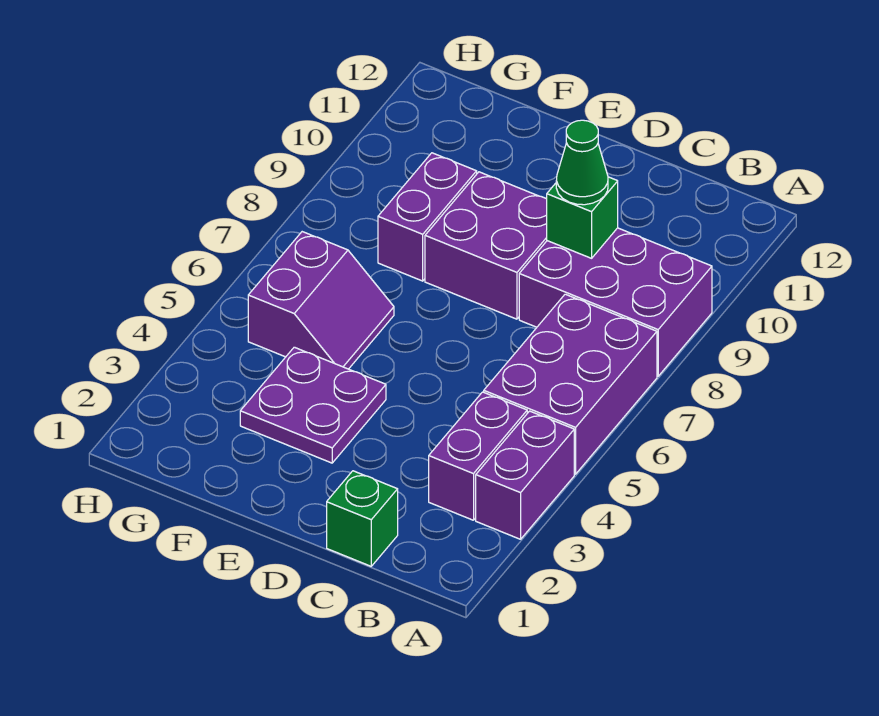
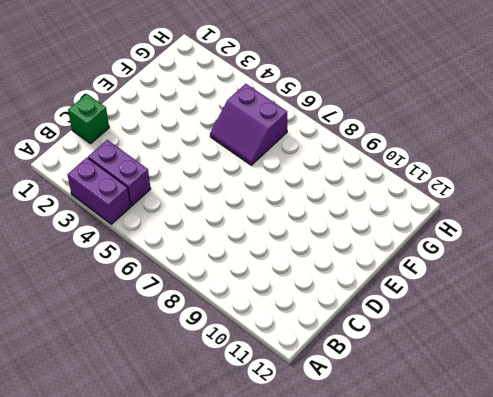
none -> purple 2x3 brick [484,294,657,474]
none -> purple 2x3 brick [519,228,712,376]

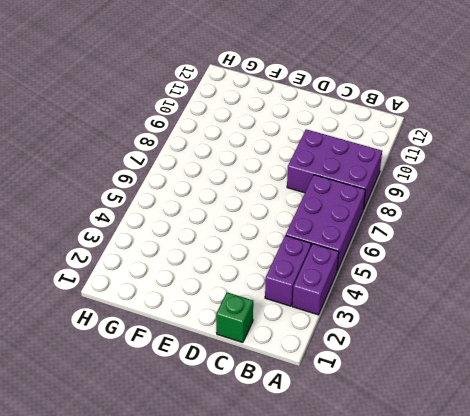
none -> purple 2x2 brick [425,172,547,319]
none -> purple 2x2 plate [240,347,386,463]

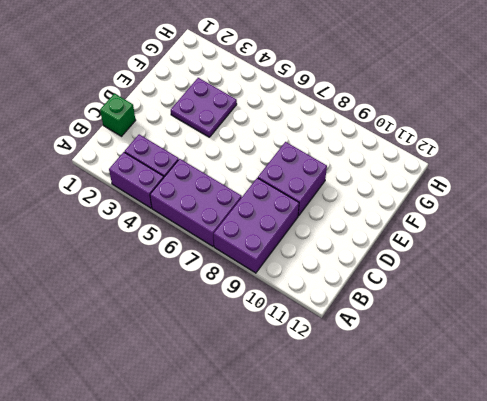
none -> purple 2x2 slope [248,232,394,369]
none -> purple 1x2 brick [378,153,477,281]

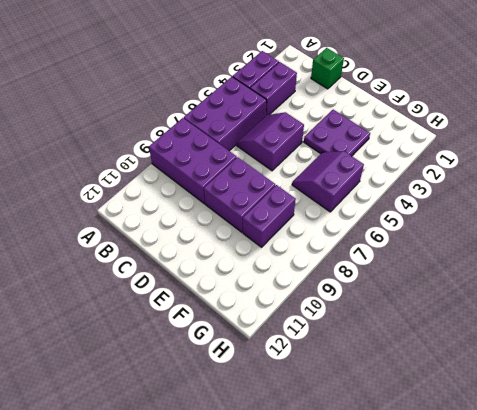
purple 2x2 slope [237,112,304,171] -> none
none -> green 1x1 brick [547,177,618,258]
none -> green 1x1 cone [556,120,608,205]

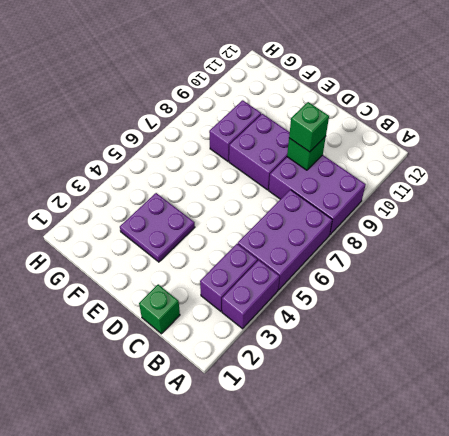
green 1x1 brick [289,102,329,152] -> green 1x1 cone [556,120,608,205]
none -> purple 2x2 slope [248,232,394,369]

